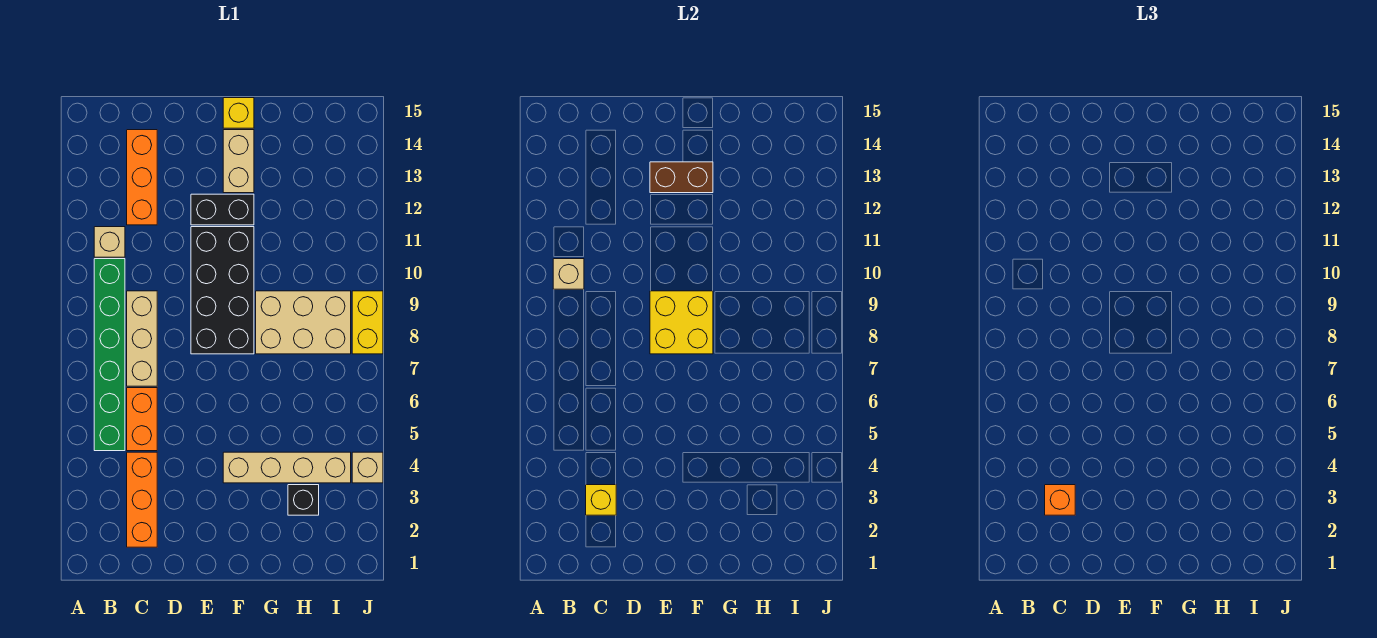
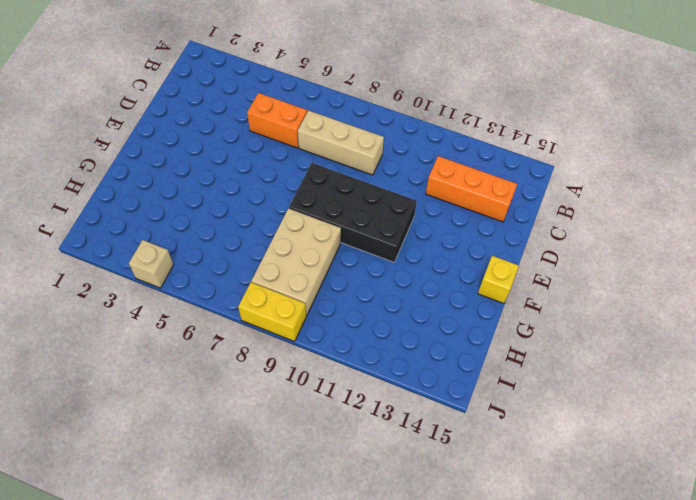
none -> green 1x6 brick [94,259,125,451]
none -> tan 1x1 brick [94,227,125,257]
none -> orange 1x3 brick [127,452,157,547]

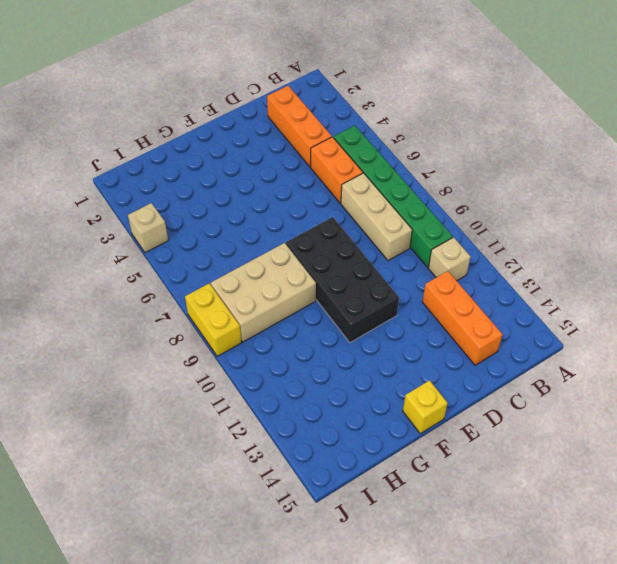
none -> black 1x2 brick [191,194,254,225]
none -> tan 1x4 brick [223,452,351,483]
none -> tan 1x2 brick [223,130,254,193]

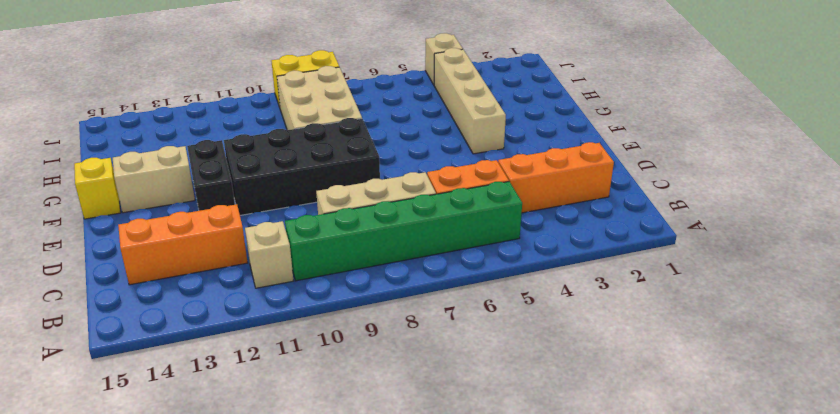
none -> black 1x1 brick [288,485,319,515]
none -> tan 1x1 brick [553,259,584,289]
none -> yellow 1x1 brick [586,485,616,515]

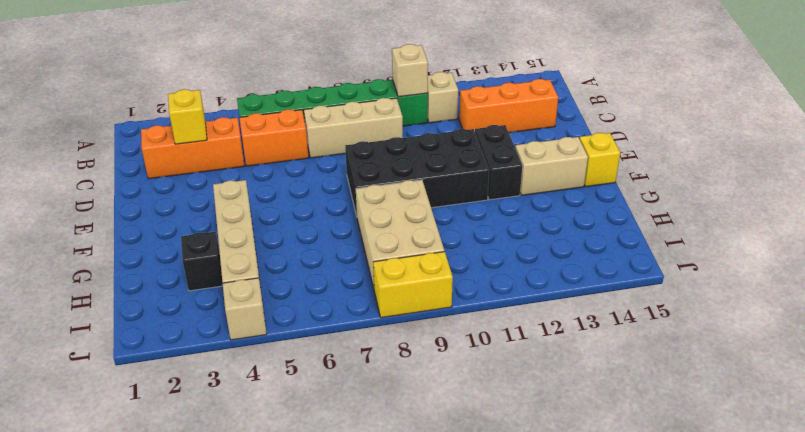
none -> yellow 2x2 brick [650,291,713,354]
none -> brown 1x2 brick [650,162,713,193]
none -> orange 1x1 brick [1045,485,1075,515]

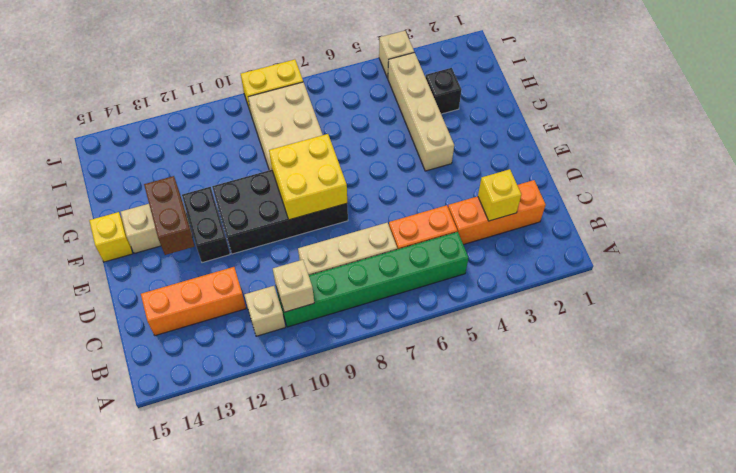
none -> orange 1x1 brick [1045,485,1075,515]

